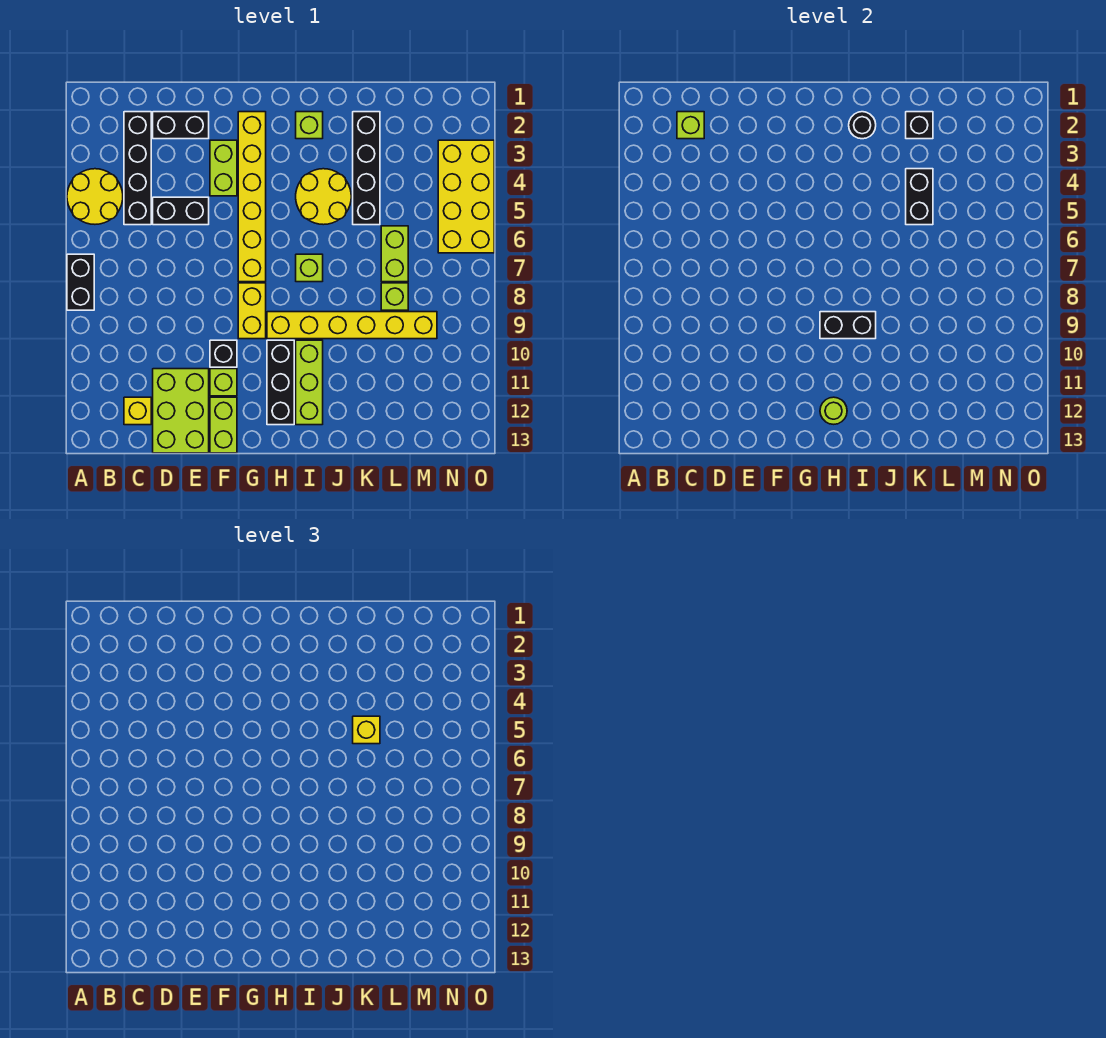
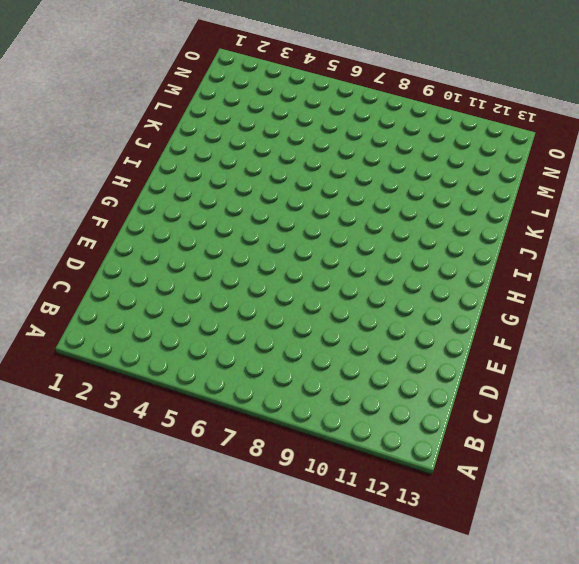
none -> yellow 2x2 round brick [67,169,123,224]
none -> black 1x2 brick [67,254,94,310]
none -> black 1x4 brick [124,112,151,225]
none -> yellow 1x1 brick [124,397,151,425]

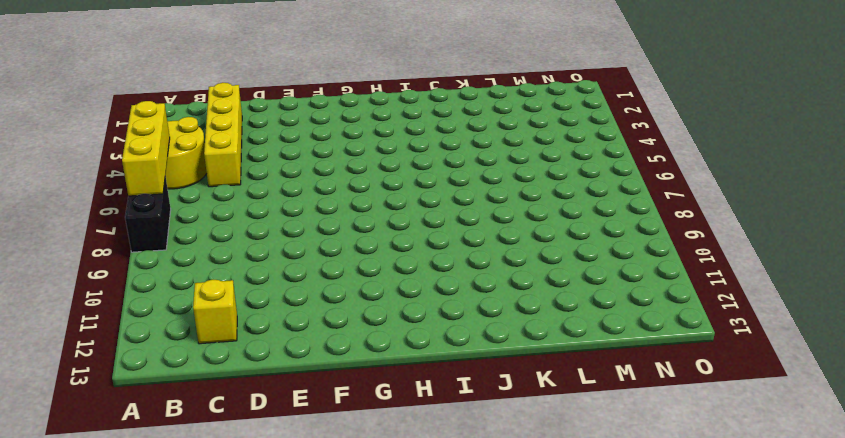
yellow 1x3 brick [122,101,170,196] -> none
yellow 1x4 brick [204,83,242,187] -> black 1x4 brick [124,112,151,225]
none -> black 1x2 brick [153,112,209,139]
none -> black 1x2 brick [153,197,209,225]
none -> lime 2x3 brick [153,369,209,453]
none -> lime 1x2 brick [210,140,237,196]

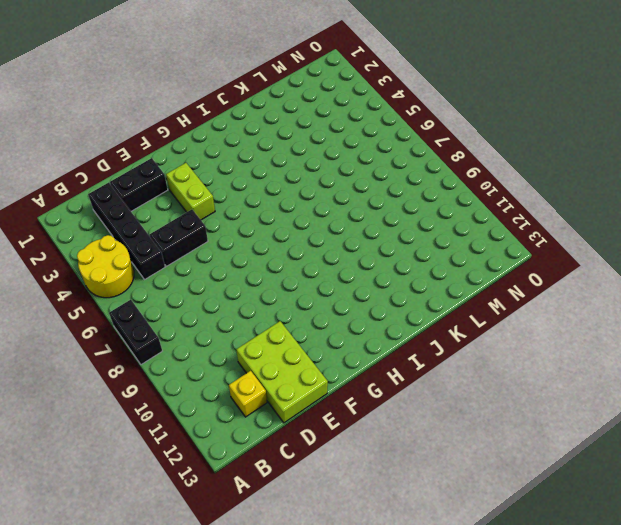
none -> black 1x1 brick [210,340,237,367]
none -> lime 1x1 brick [210,369,237,396]
none -> lime 1x2 brick [210,397,237,453]
none -> yellow 1x6 brick [238,112,266,282]

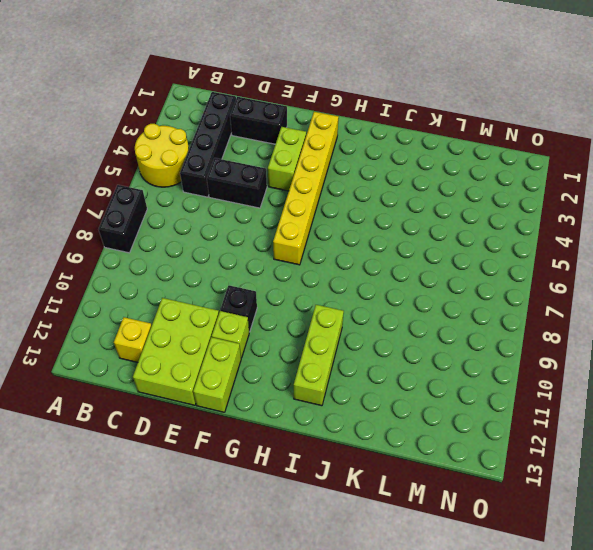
none -> yellow 1x2 brick [238,283,266,339]
none -> yellow 1x6 brick [267,312,437,339]
none -> black 1x3 brick [267,340,294,425]
none -> lime 1x1 brick [296,112,323,139]

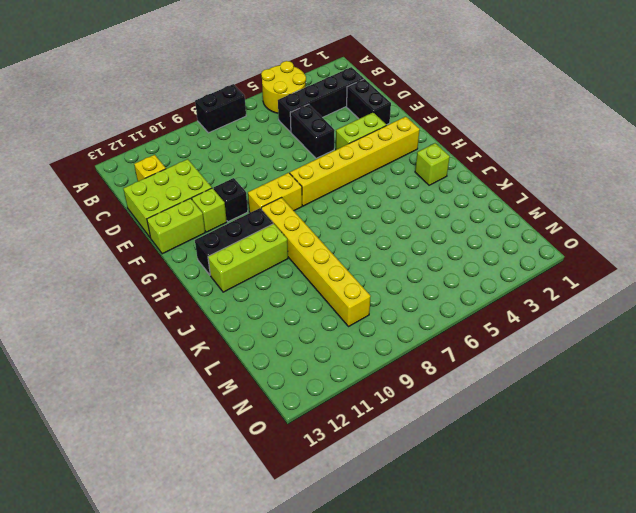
none -> yellow 2x2 round brick [296,169,351,225]
none -> lime 1x1 brick [296,254,323,282]
none -> black 1x4 brick [353,112,380,225]
none -> lime 1x2 brick [381,226,408,282]

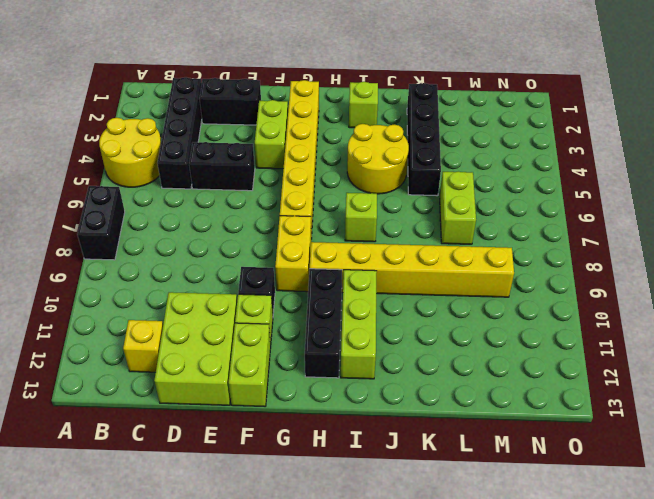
none -> lime 1x1 brick [381,283,408,310]
none -> yellow 2x4 brick [438,140,494,253]
none -> lime 1x1 brick [677,112,704,139]
none -> black 1x2 brick [820,312,876,339]

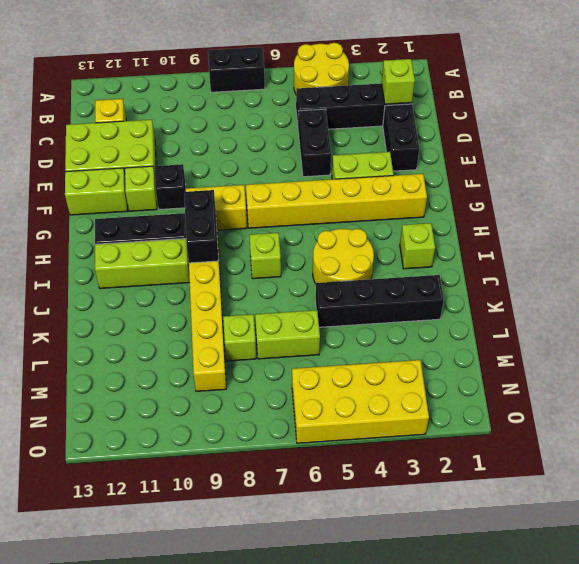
none -> lime 1x1 round brick [820,397,847,424]
none -> black 1x1 round brick [849,112,876,139]
none -> black 1x1 brick [906,112,933,139]
none -> black 1x2 brick [906,169,933,225]

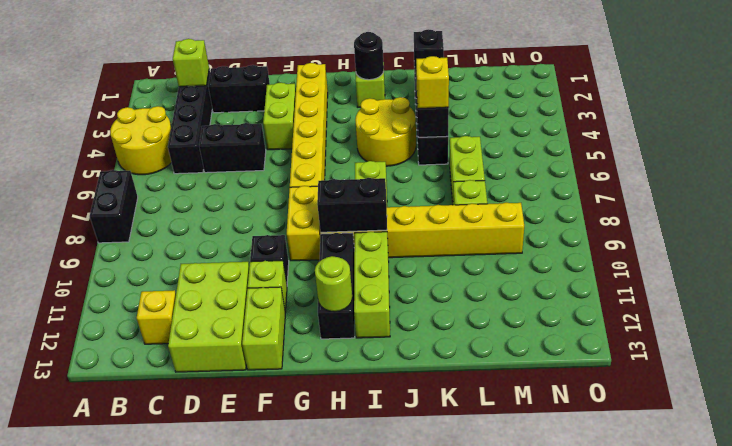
none -> yellow 2x4 brick [438,140,494,253]

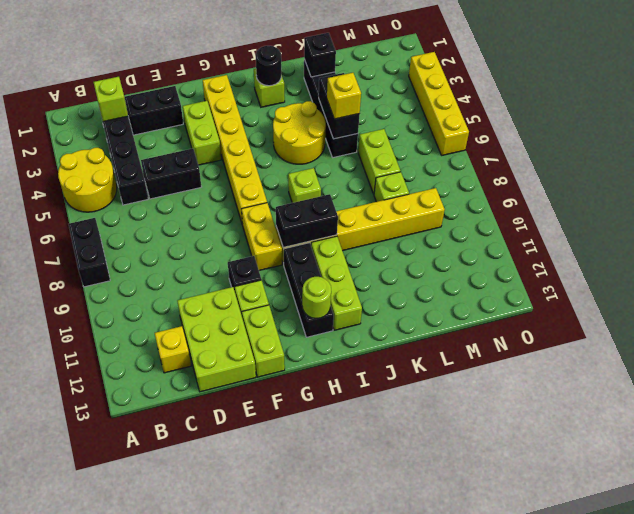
yellow 1x4 brick [409,52,469,155] -> yellow 2x4 brick [438,140,494,253]

